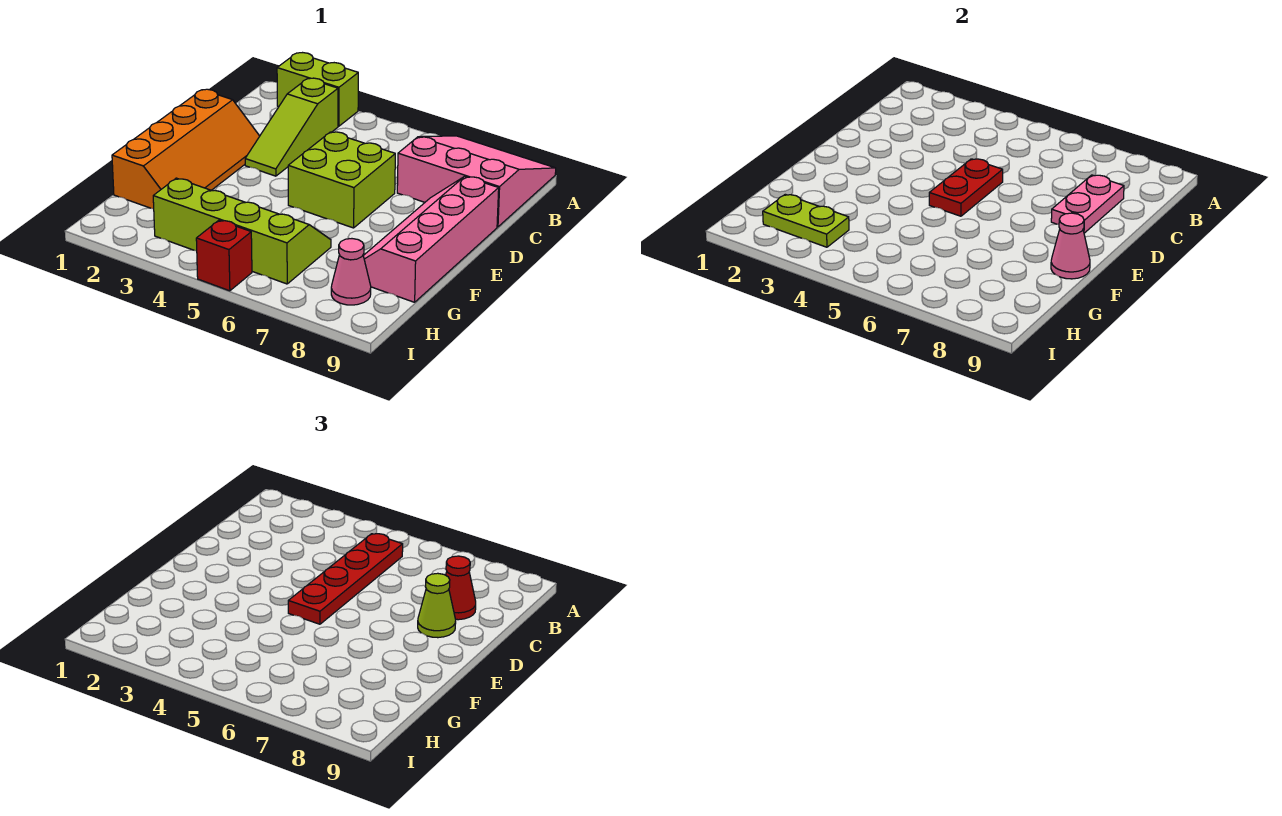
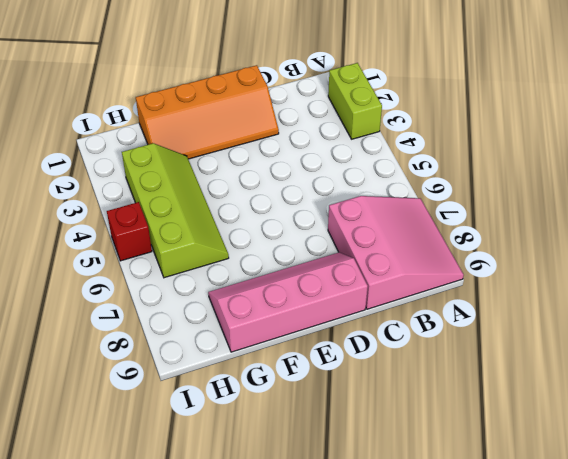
none -> lime 1x3 slope [245,78,338,176]
none -> lime 2x2 brick [288,132,395,228]
none -> pink 1x1 cone [331,239,371,305]

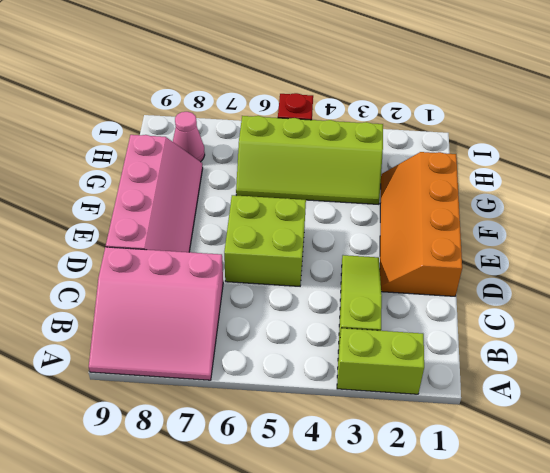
none -> pink 1x2 plate [1051,175,1124,233]
none -> red 1x2 plate [929,159,1003,216]
none -> pink 1x1 cone [1051,213,1090,279]

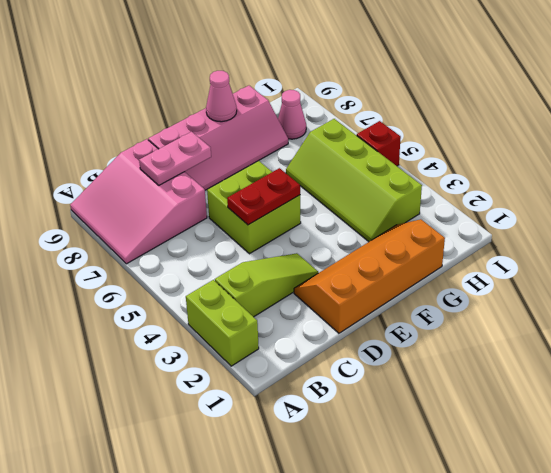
none -> lime 1x2 plate [763,194,849,247]
none -> red 1x4 plate [288,534,403,624]
none -> red 1x1 cone [446,556,476,620]

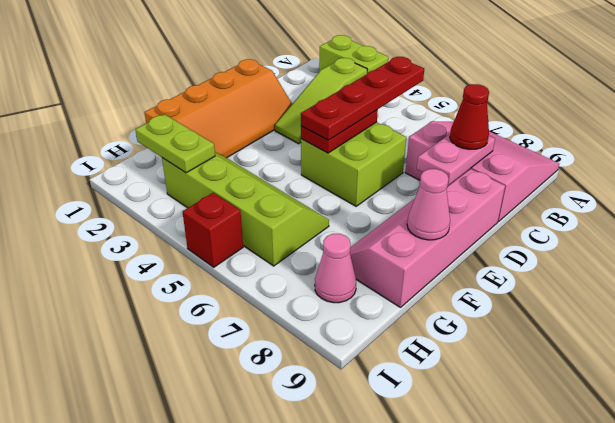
none -> lime 1x1 cone [418,573,456,638]

